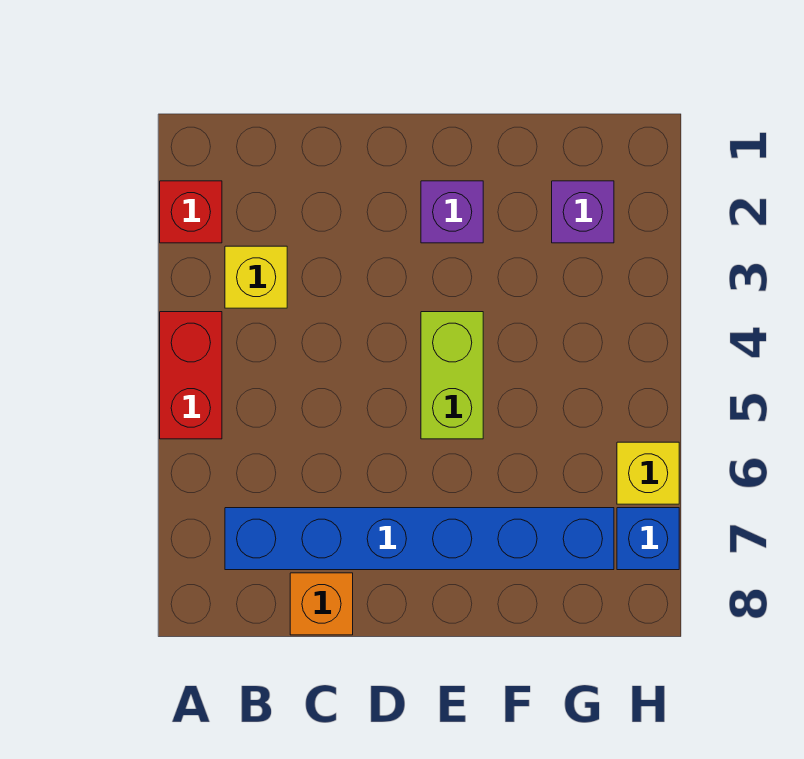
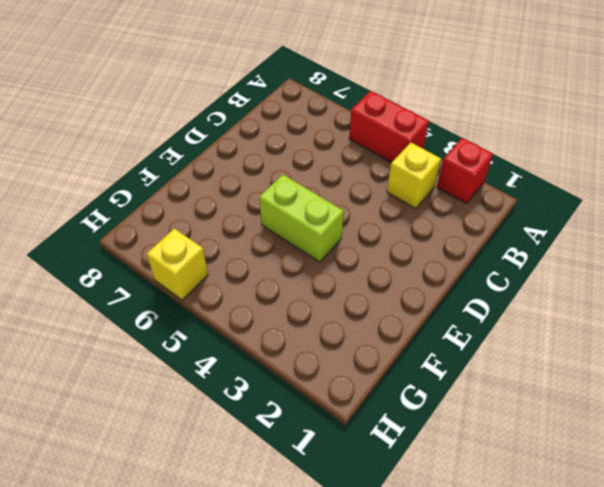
none -> blue 1x6 brick [225,508,614,570]
none -> orange 1x1 brick [290,573,353,635]

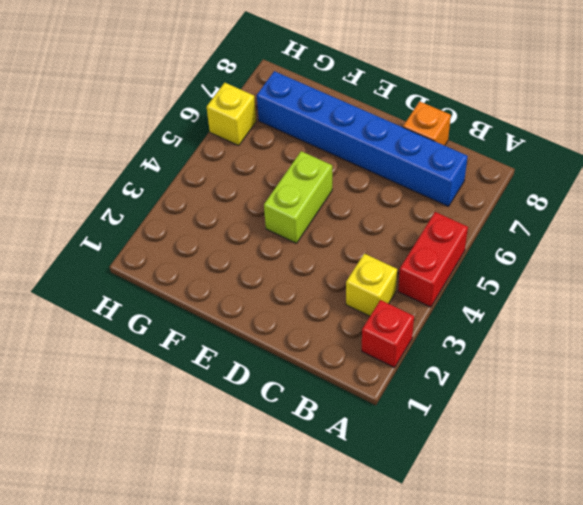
none -> purple 1x1 brick [421,181,483,243]
none -> purple 1x1 brick [552,181,614,243]

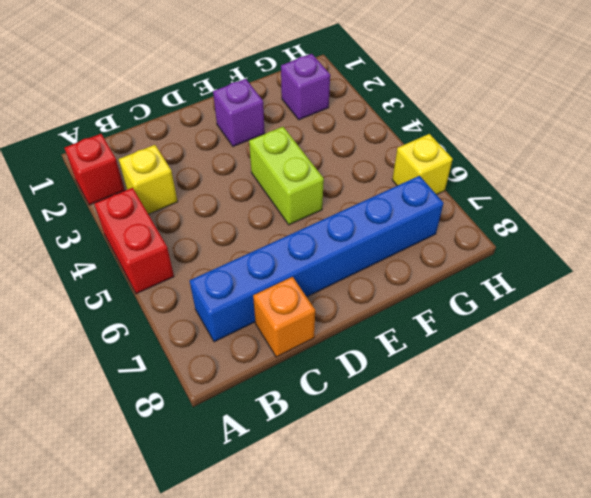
none -> blue 1x1 brick [617,508,679,570]

